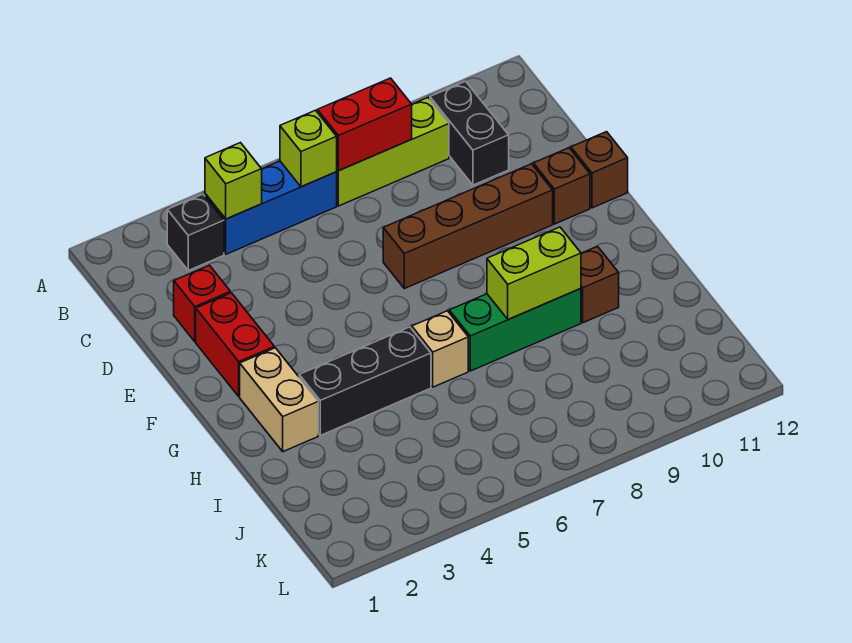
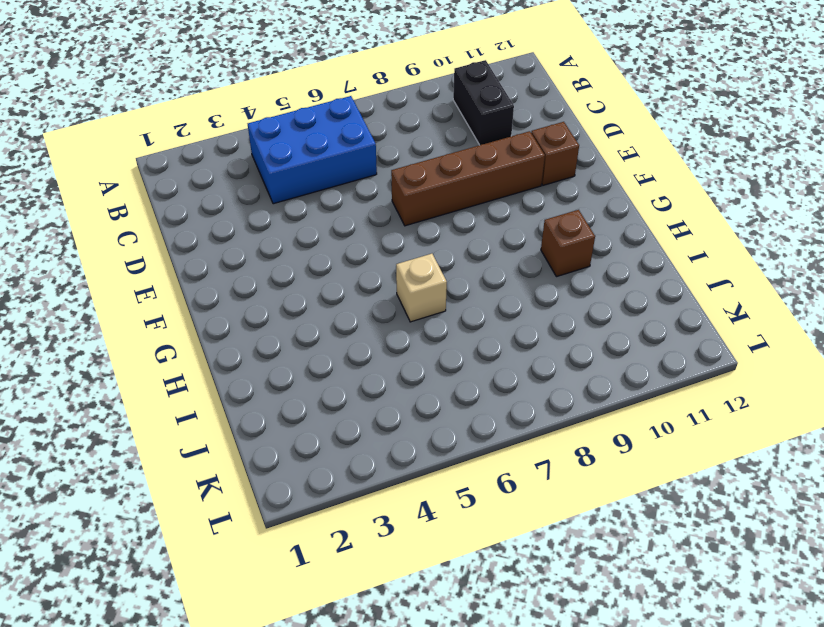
blue 2x3 brick [248,96,377,204] -> blue 1x3 brick [205,161,337,254]
none -> black 1x1 brick [167,194,224,270]
none -> lime 1x3 brick [337,98,449,206]
none -> red 1x1 brick [174,265,230,342]

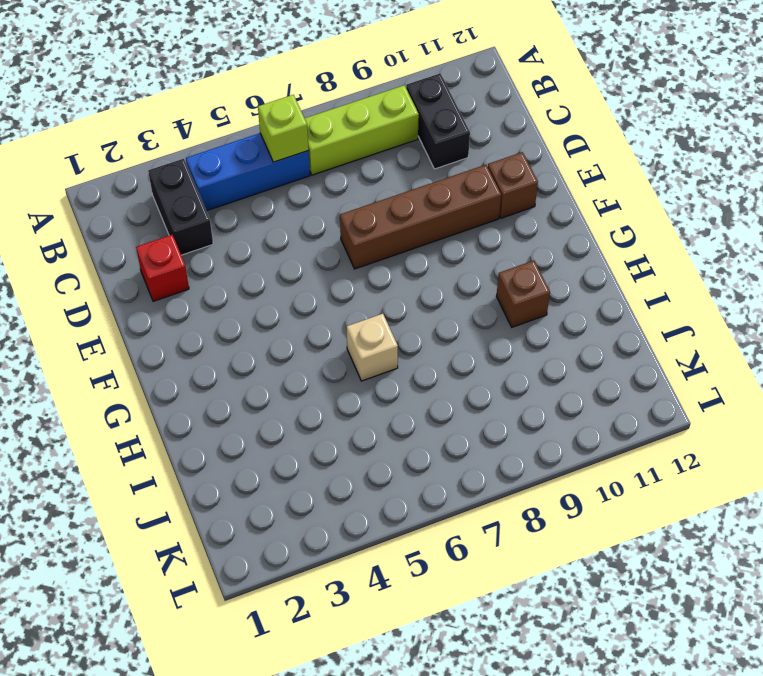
black 1x2 brick [148,159,213,255] -> black 1x1 brick [167,194,224,270]
none -> red 1x2 brick [196,293,274,397]
none -> brown 1x1 brick [571,132,628,208]
none -> tan 1x2 brick [240,348,318,452]

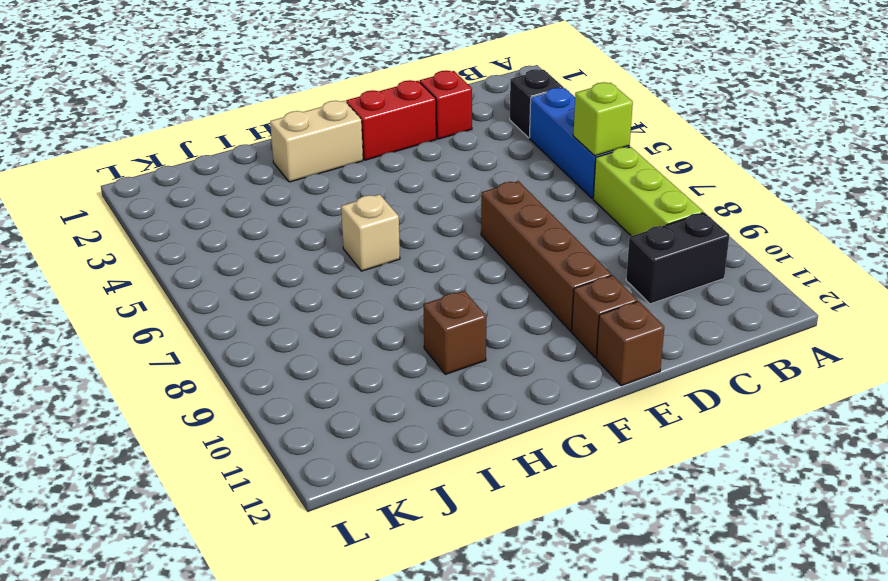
none -> black 1x3 brick [299,327,431,435]
none -> green 1x3 brick [449,289,581,371]
none -> lime 1x1 brick [205,143,262,219]

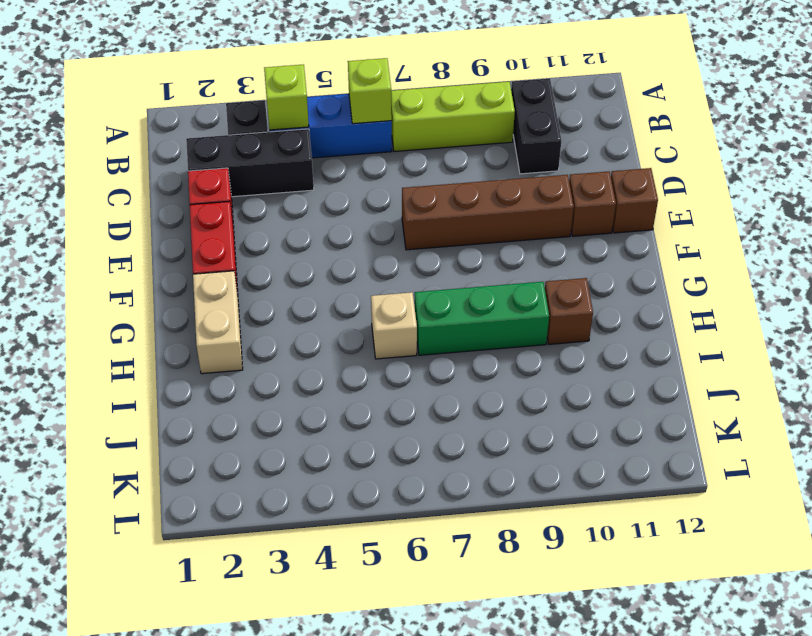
black 1x3 brick [186,129,314,197] -> black 1x3 brick moved to [299,327,431,435]
none -> red 1x2 brick [317,78,412,171]
none -> lime 1x2 brick [487,227,581,319]

